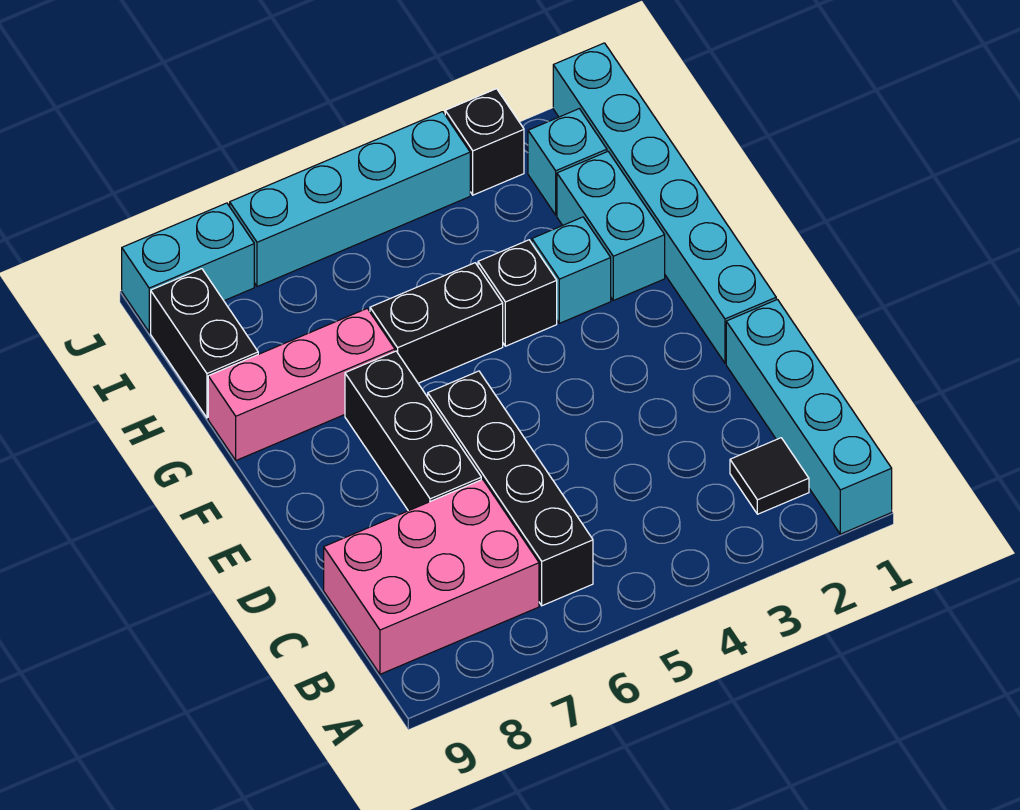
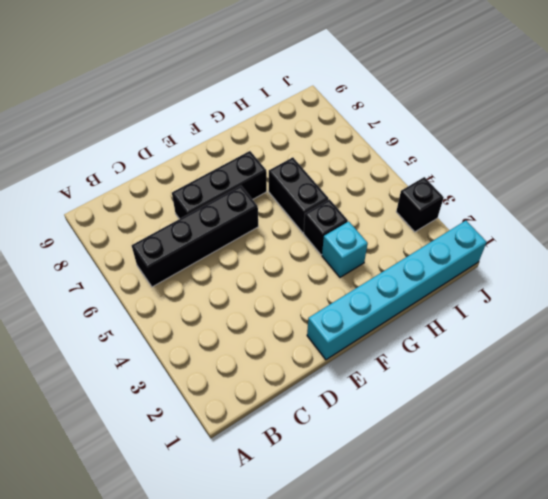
none -> cyan 1x4 brick [726,300,892,534]
none -> black 1x1 tile [730,438,809,514]
none -> pink 2x3 brick [324,479,539,674]

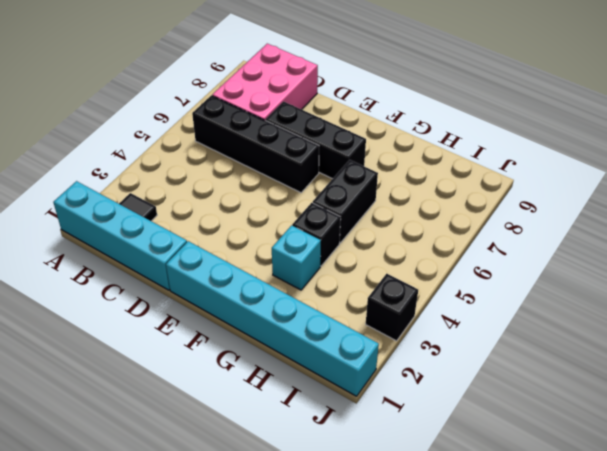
none -> cyan 1x2 brick [557,152,665,300]
none -> pink 1x3 brick [208,308,395,460]
none -> black 1x2 brick [151,269,258,418]

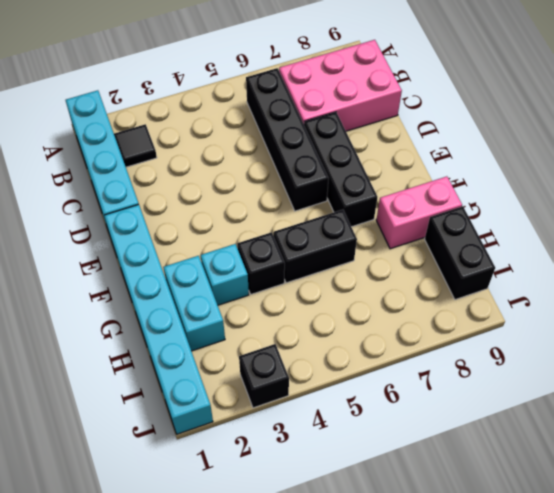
pink 1x2 brick [376,176,462,249] -> pink 1x3 brick [208,308,395,460]
none -> cyan 1x1 brick [528,109,607,215]
none -> cyan 1x4 brick [230,112,470,287]
none -> cyan 1x2 brick [122,203,254,332]

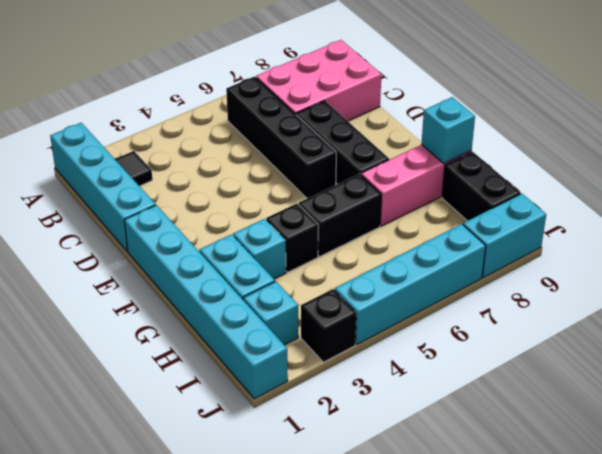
cyan 1x1 brick [421,97,475,163] -> none

